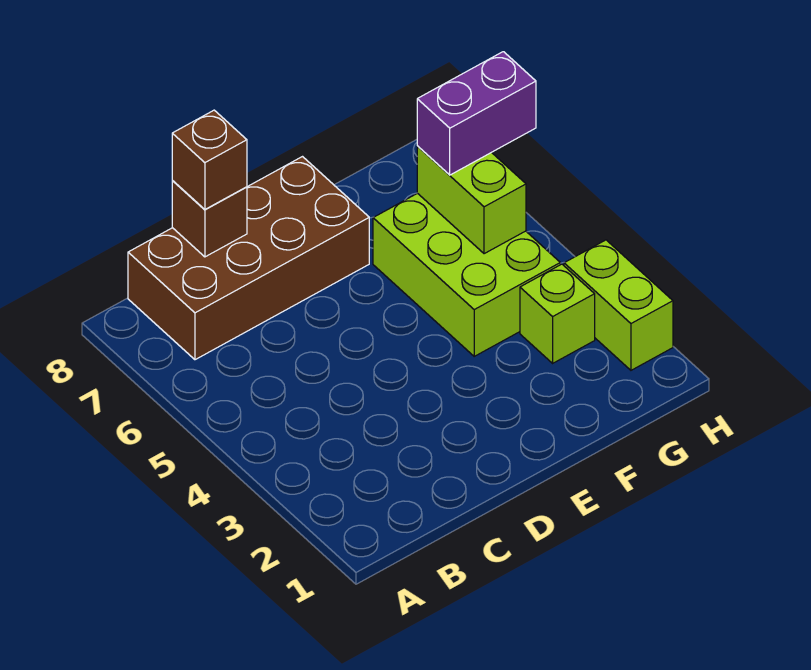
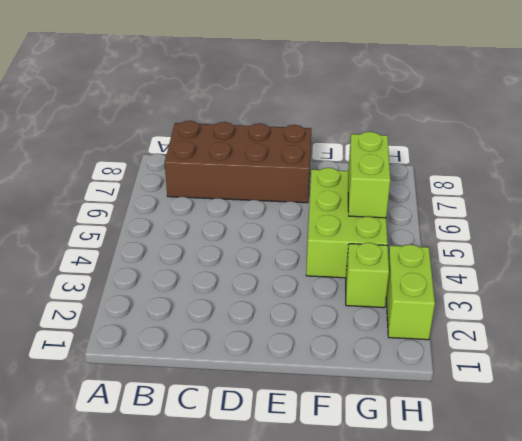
none -> brown 1x1 brick [172,181,247,257]
none -> brown 1x1 brick [172,110,247,209]

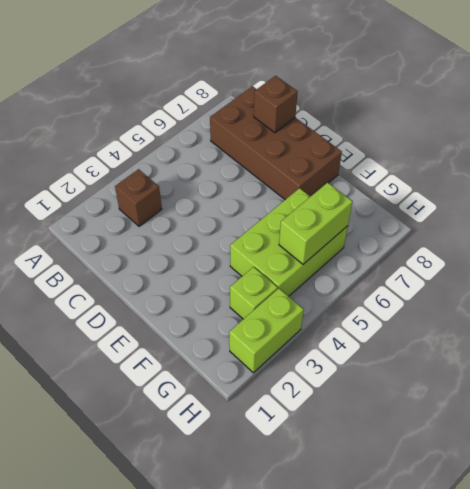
brown 1x1 brick [115,169,162,226] -> brown 1x1 brick moved to [172,110,247,209]
none -> purple 1x2 brick [417,52,536,175]

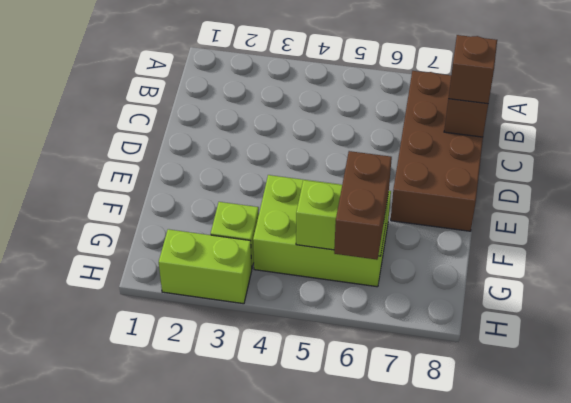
brown 1x2 brick [334,151,392,260] -> purple 1x2 brick [417,52,536,175]

